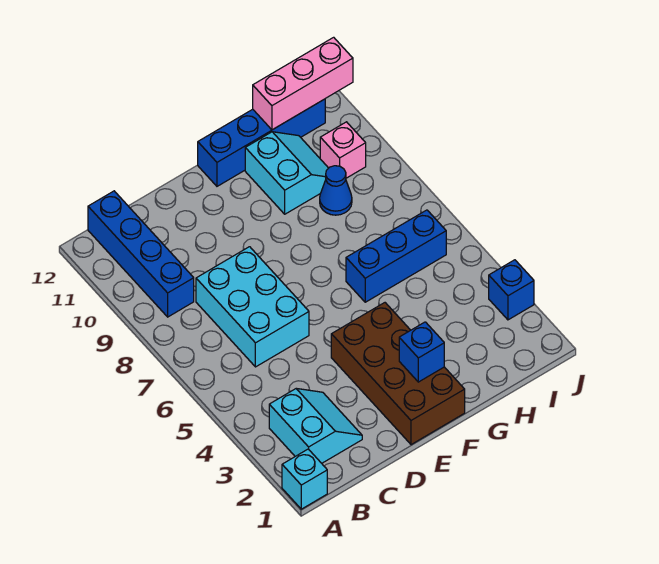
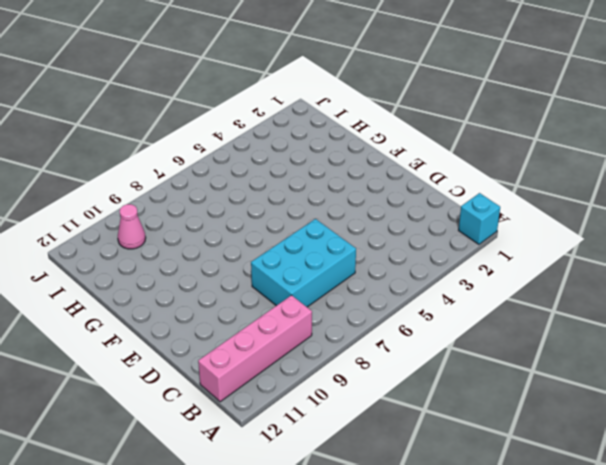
pink 1x4 brick [198,295,312,402] -> blue 1x4 brick [88,191,194,317]
pink 1x1 cone [118,204,146,249] -> pink 1x1 brick [320,122,366,178]
none -> cyan 2x2 slope [269,389,362,463]
none -> brown 2x4 brick [331,303,465,445]
none -> blue 1x4 brick [198,99,325,186]

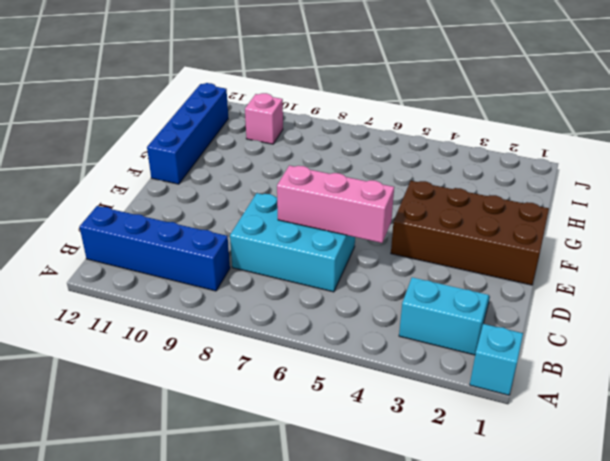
pink 1x3 brick [277,165,394,243] -> pink 1x3 brick turned to [253,37,353,130]
none -> blue 1x3 brick [346,210,446,302]
none -> cyan 2x2 slope [245,132,328,214]
none -> blue 1x1 cone [320,166,352,215]

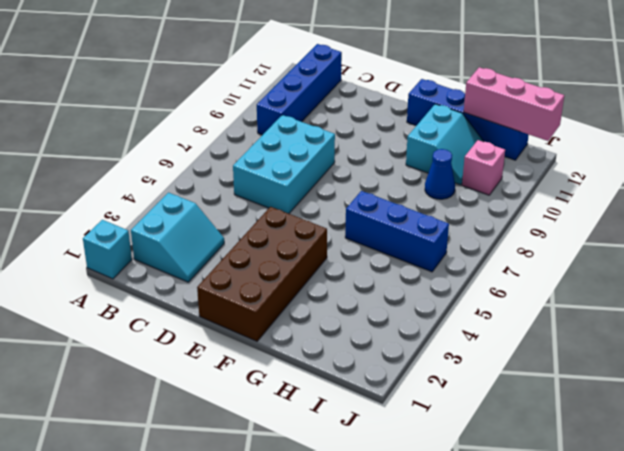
none -> blue 1x1 brick [489,260,534,320]
none -> blue 1x1 brick [399,322,444,382]

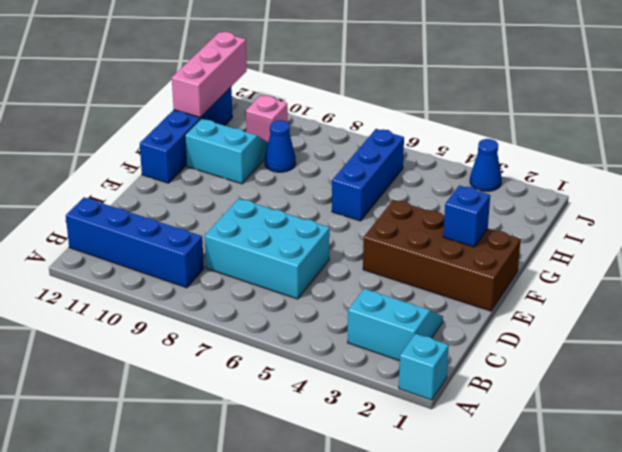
blue 1x1 cone [470,139,502,191] -> blue 1x1 brick [489,260,534,320]

